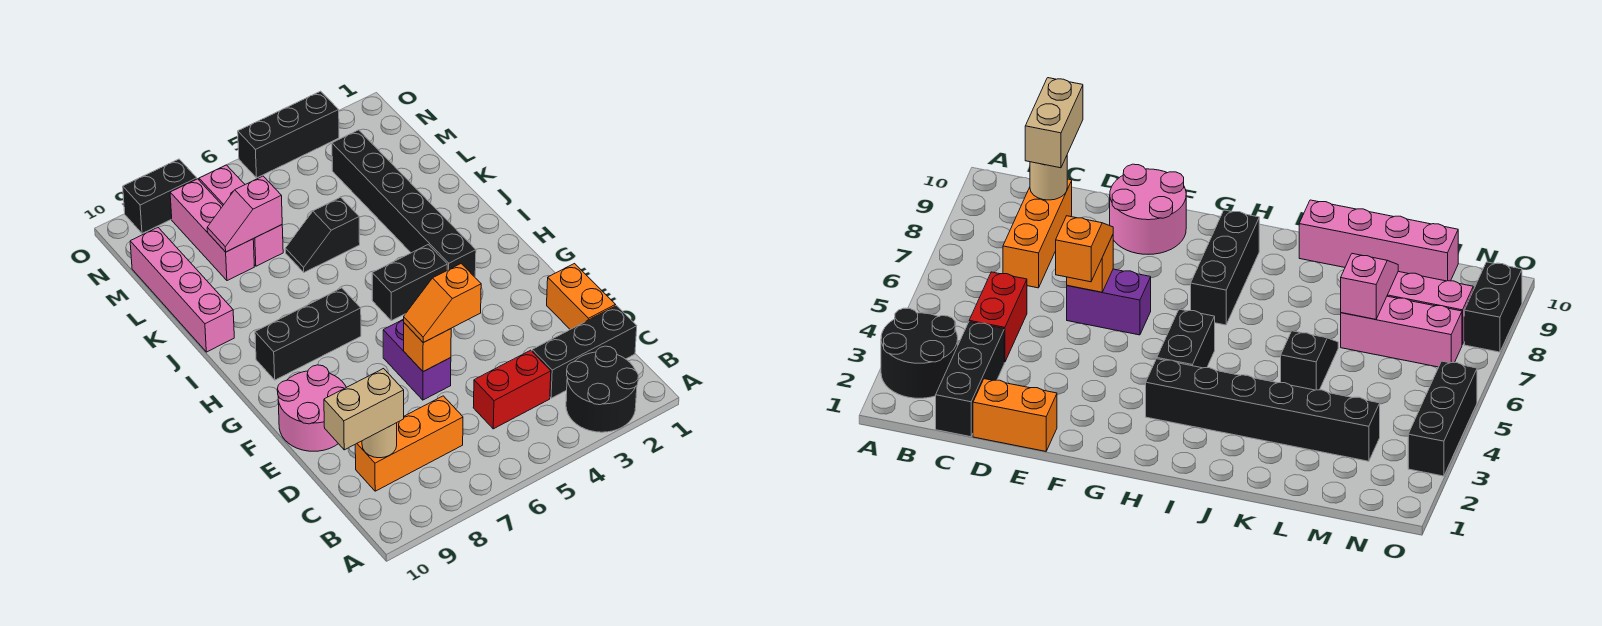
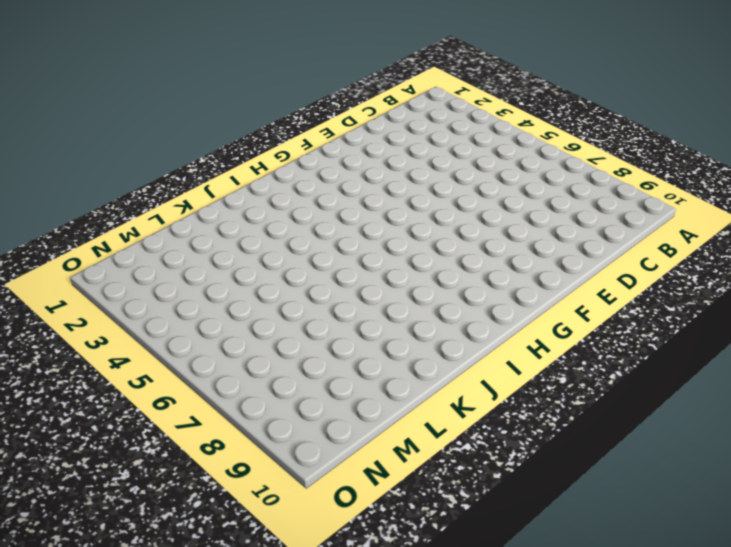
none -> black 2x2 round brick [566,346,639,432]
none -> black 1x3 brick [532,306,637,398]
none -> red 1x2 brick [473,350,551,429]

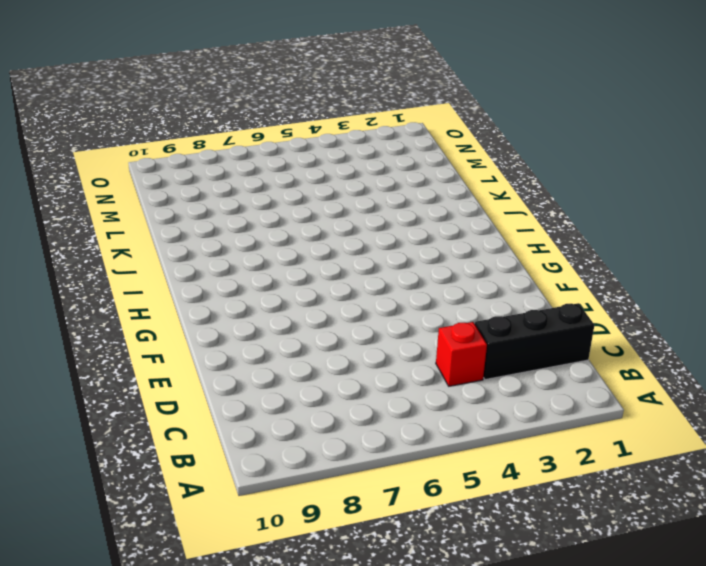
red 1x1 brick [436,322,487,386] -> red 1x2 brick [473,350,551,429]
none -> black 2x2 round brick [566,346,639,432]
none -> orange 1x3 brick [355,396,463,491]
none -> orange 1x2 brick [547,264,615,329]

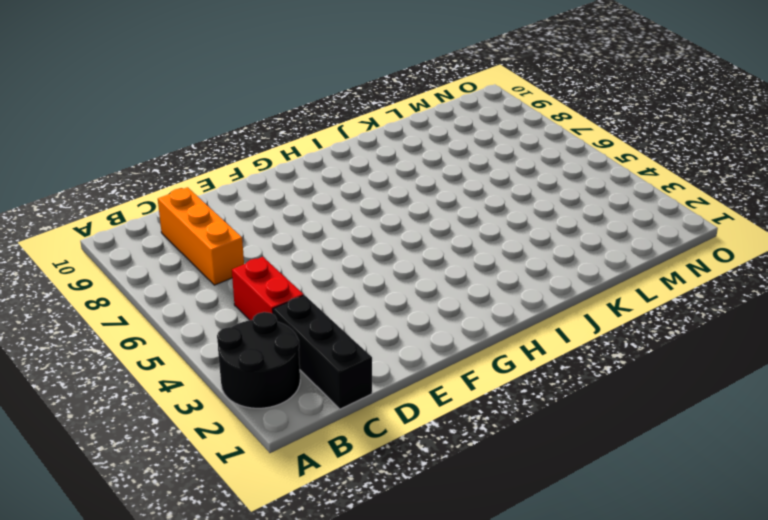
none -> orange 1x2 brick [547,264,615,329]
none -> purple 1x2 brick [383,319,451,400]
none -> pink 2x2 round brick [277,365,346,451]

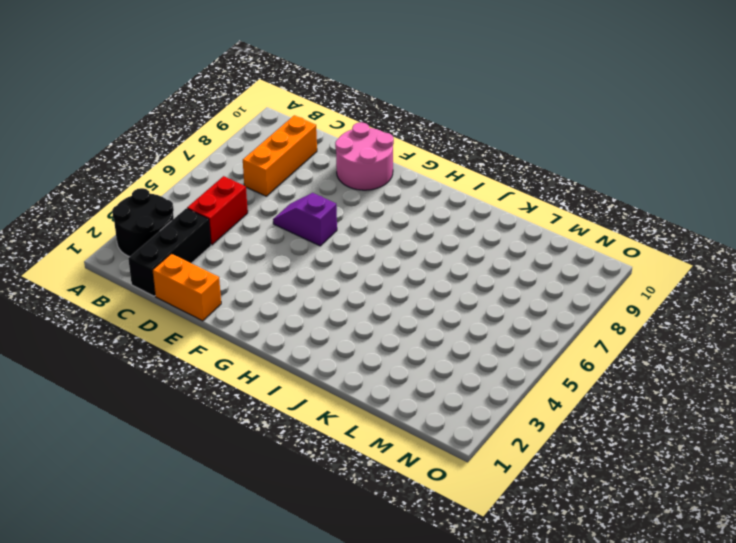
purple 1x2 slope [273,193,337,246] -> purple 1x2 brick [383,319,451,400]
none -> black 1x6 brick [332,130,476,277]
none -> black 1x2 brick [372,245,447,321]
none -> black 1x3 brick [255,288,361,380]

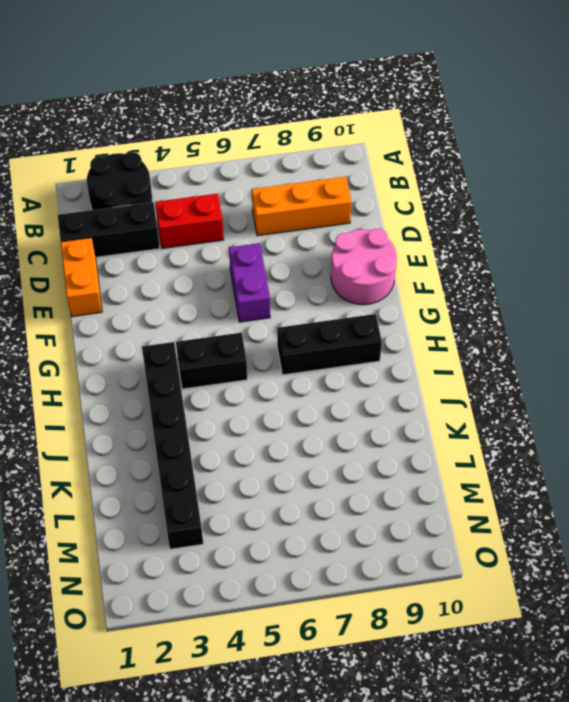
none -> pink 1x4 brick [130,228,234,352]
none -> black 1x2 slope [285,197,360,272]
none -> pink 1x3 brick [199,165,283,266]

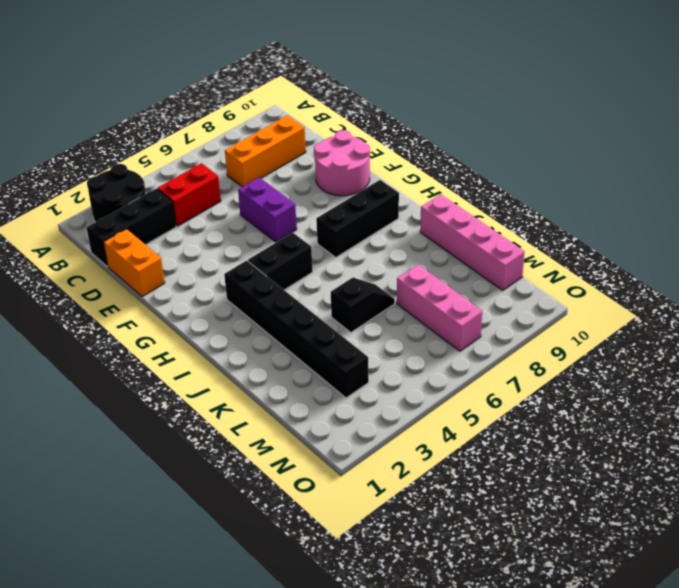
none -> pink 1x3 brick [170,179,254,281]
none -> black 1x3 brick [238,91,339,178]
none -> black 1x2 brick [123,159,197,233]

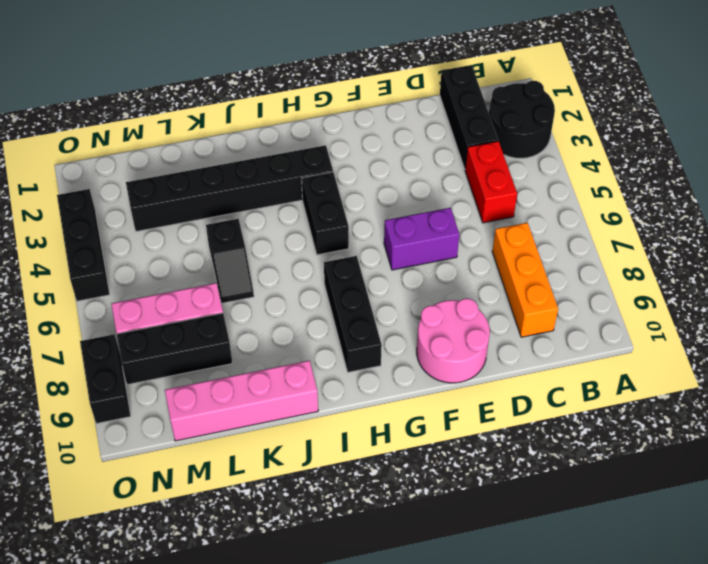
black 1x3 brick [117,313,232,385] -> pink 1x3 brick [170,179,254,281]
none -> orange 1x2 brick [547,264,615,329]
none -> tan 1x1 round brick [362,423,397,458]
none -> orange 1x1 brick [404,323,451,372]

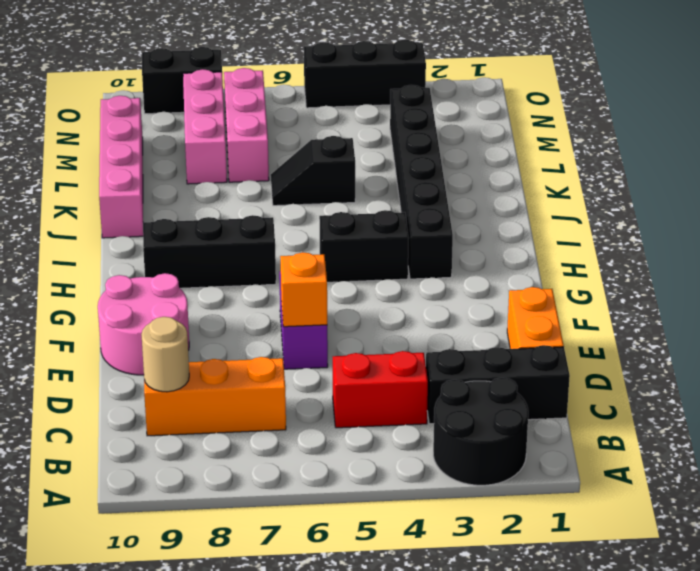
none -> pink 1x2 slope [207,176,282,252]
none -> tan 1x2 brick [324,369,404,450]
none -> orange 1x2 slope [404,264,481,343]

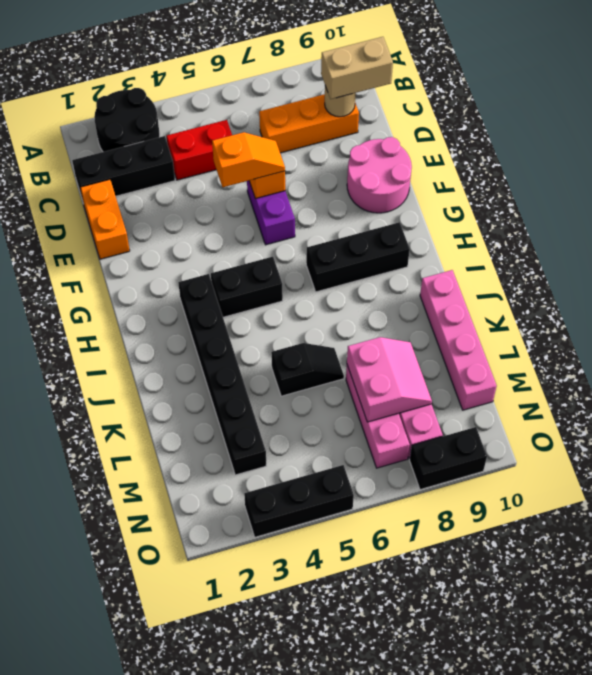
pink 2x2 slope [347,337,432,422] -> pink 1x2 slope [207,176,282,252]

